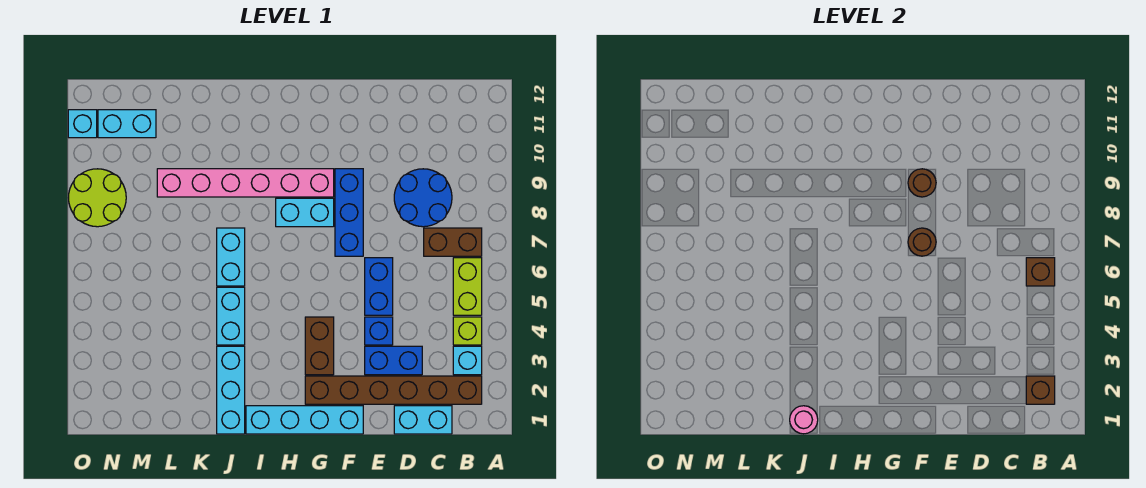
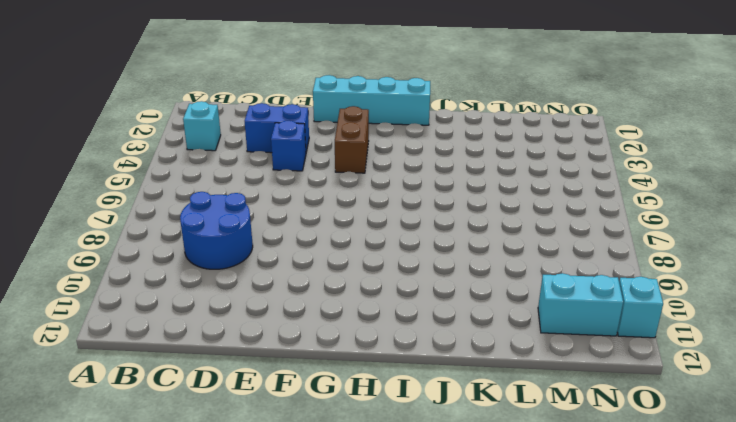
none -> brown 1x6 brick [305,376,482,404]
none -> lime 1x1 brick [453,317,482,345]
none -> lime 1x2 brick [453,258,482,315]

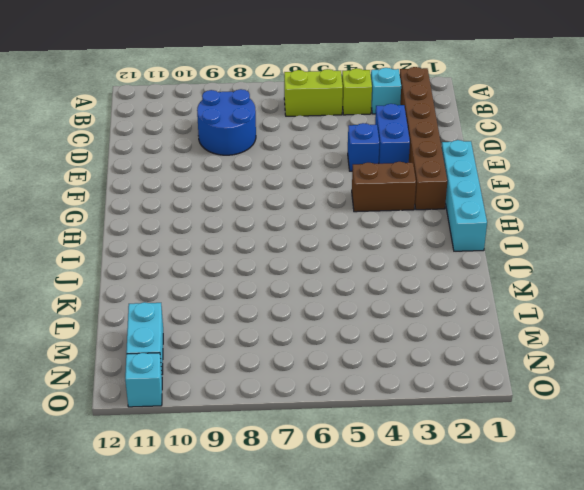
none -> brown 1x2 brick [424,228,482,256]
none -> cyan 1x2 brick [394,406,452,434]
none -> blue 1x2 brick [365,258,393,315]

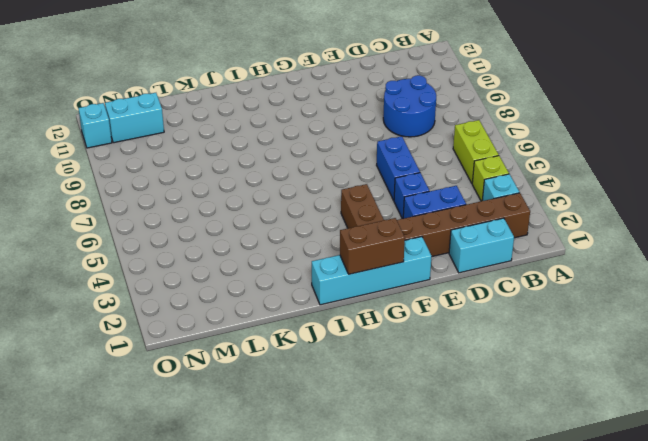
brown 1x2 brick [340,218,405,274] -> brown 1x2 brick moved to [424,228,482,256]
none -> blue 1x3 brick [335,169,363,256]
none -> cyan 1x2 brick [276,198,334,227]
none -> pink 1x6 brick [157,169,334,197]

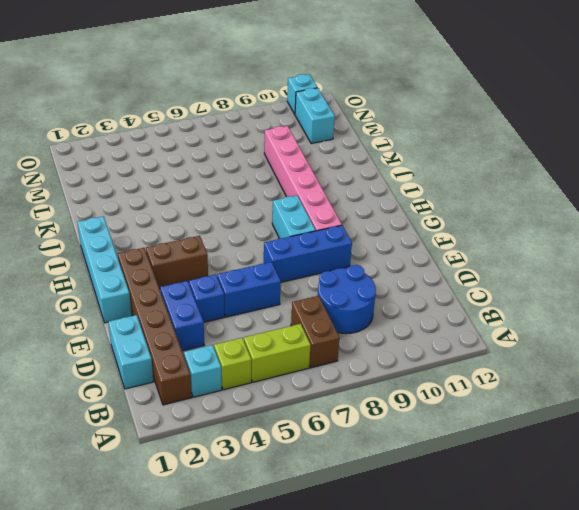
none -> cyan 1x3 brick [217,346,245,434]
none -> cyan 1x2 brick [217,287,245,345]
none -> cyan 1x2 brick [217,228,245,286]

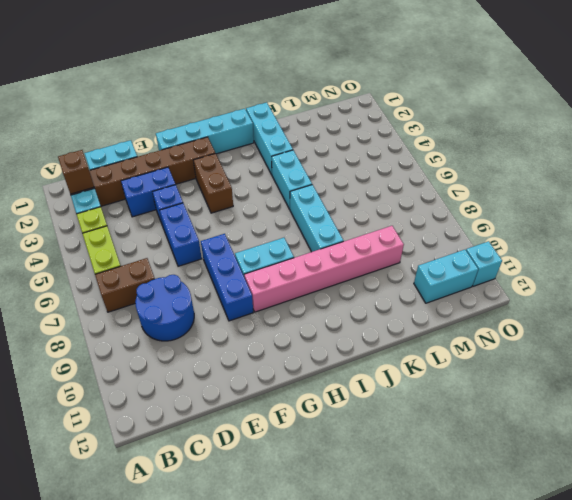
cyan 1x3 brick [290,185,343,252] -> cyan 1x2 brick [217,228,245,286]
none -> lime 2x2 round brick [69,169,126,227]
none -> brown 1x1 brick [1026,258,1055,286]
none -> brown 1x1 round brick [908,228,936,256]

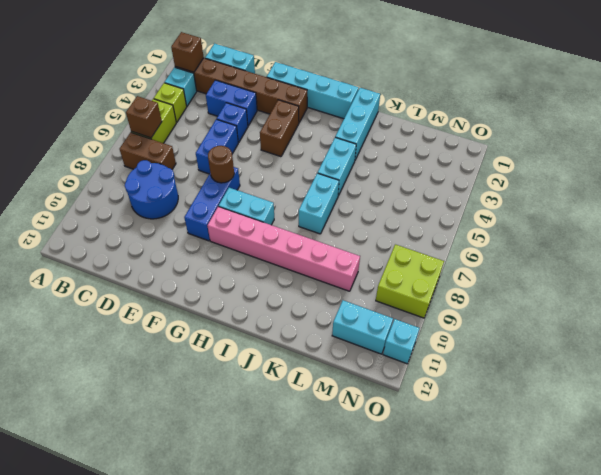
lime 2x2 brick [376,244,444,318] -> lime 2x2 round brick [69,169,126,227]
none -> brown 1x1 round brick [908,169,936,197]
none -> pink 1x1 round brick [790,406,818,434]

